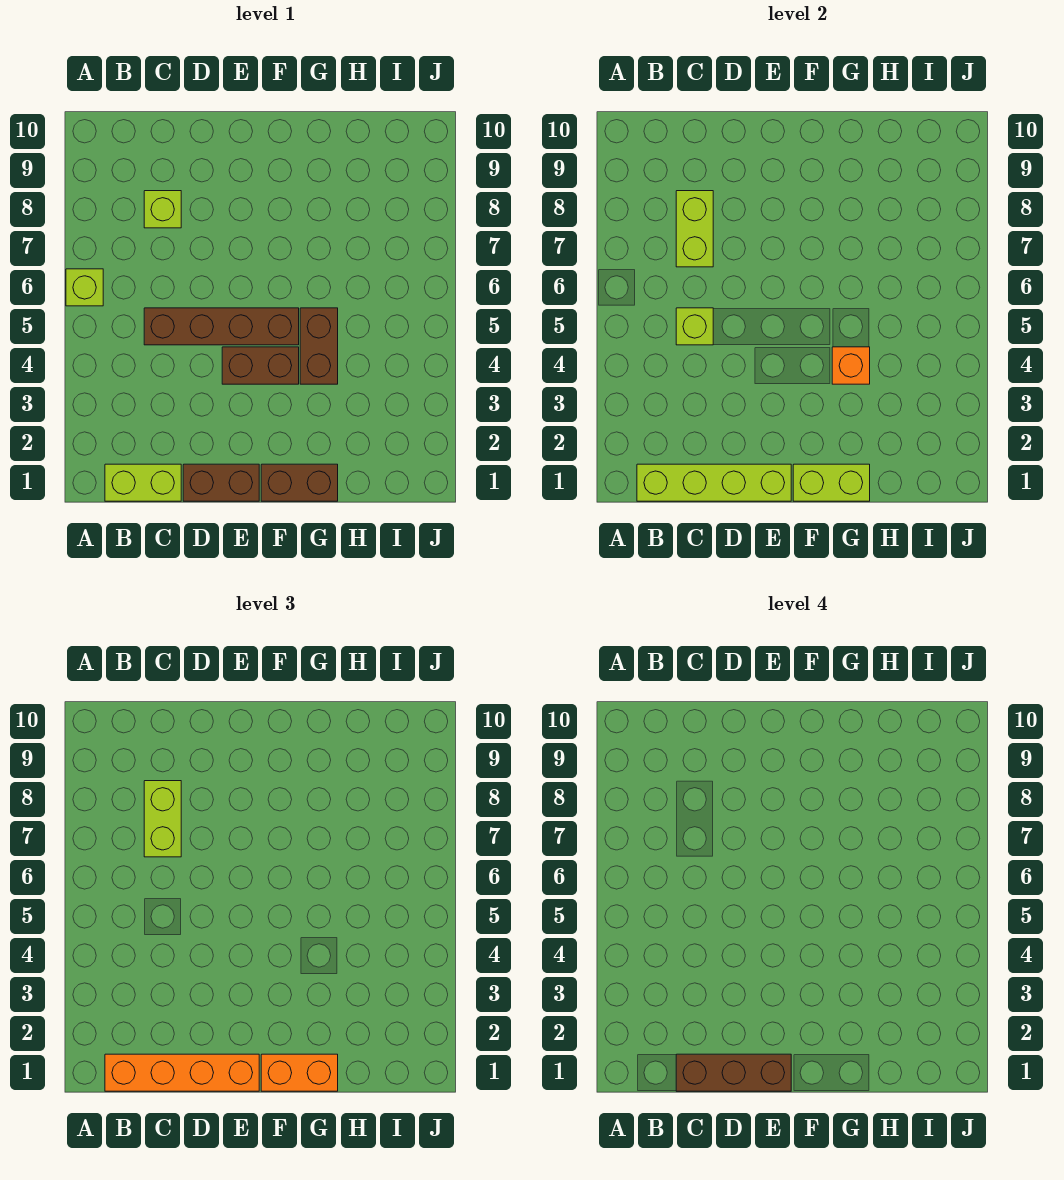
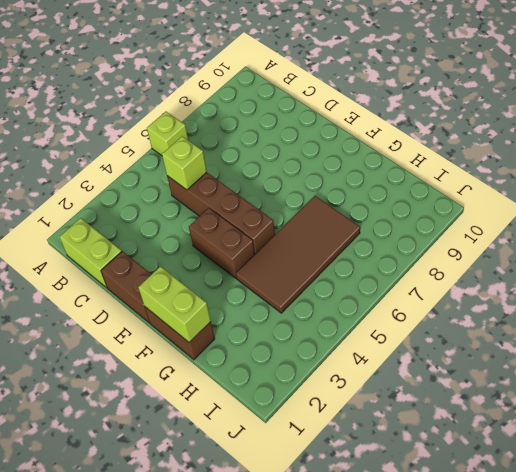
brown 2x4 tile [236,196,360,313] -> brown 1x2 brick [300,308,338,384]
none -> lime 1x1 brick [144,191,181,228]
none -> lime 1x4 brick [637,464,791,501]
none -> lime 1x2 brick [676,191,713,267]

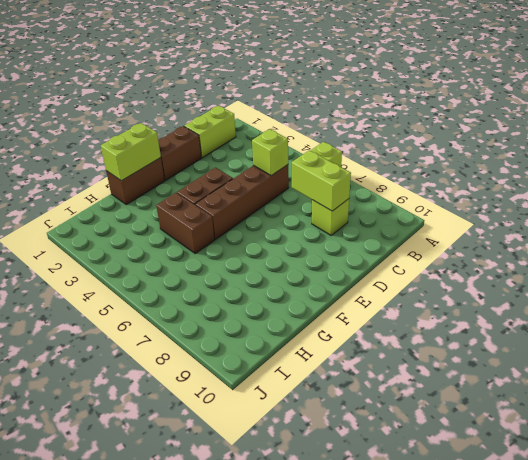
none -> lime 1x4 brick [637,464,791,501]
none -> orange 1x1 brick [832,347,870,384]
none -> orange 1x4 brick [105,1054,259,1091]

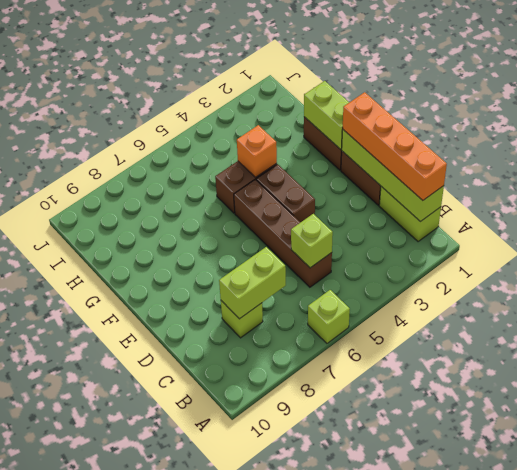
none -> lime 1x2 brick [144,781,181,857]
none -> orange 1x2 brick [261,1054,338,1091]
none -> brown 1x3 brick [676,1054,791,1091]

